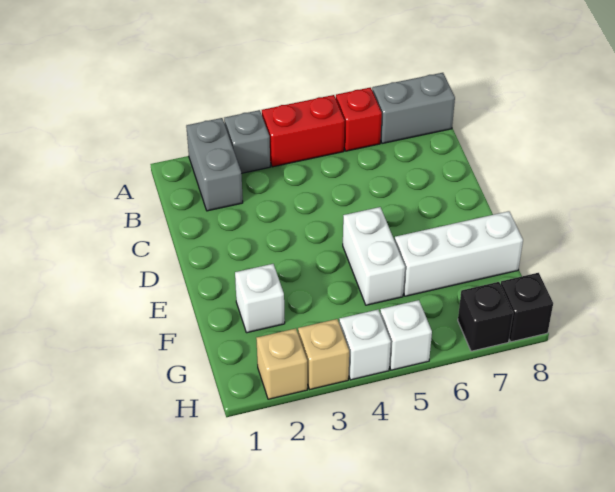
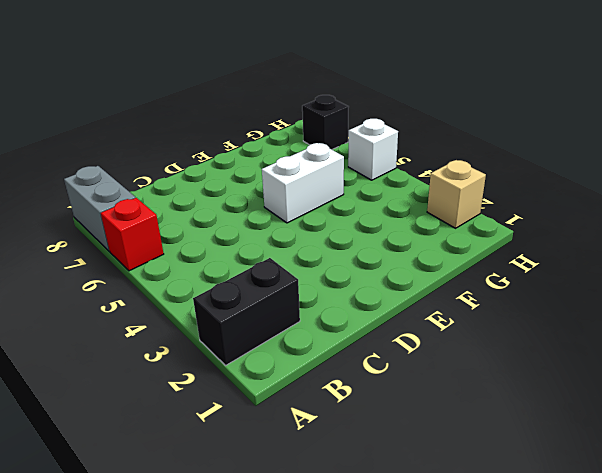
black 1x2 brick [193,258,300,365] -> grey 1x2 brick [186,118,243,211]
none -> grey 1x1 brick [224,110,270,173]
none -> red 1x2 brick [262,95,345,167]
none -> white 1x1 brick [235,264,285,333]

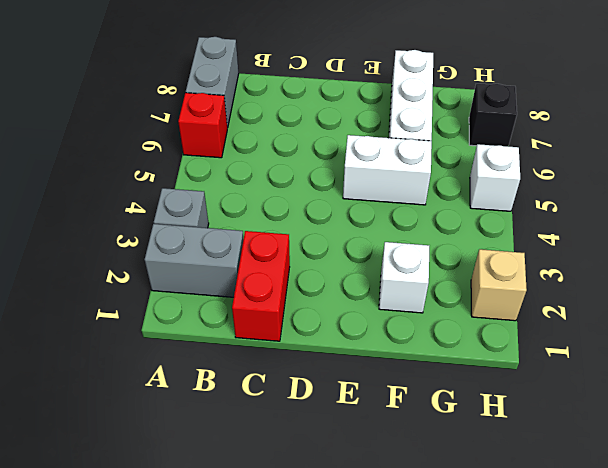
red 1x2 brick [232,231,290,341] -> red 1x2 brick moved to [262,95,345,167]
none -> tan 1x1 brick [298,319,349,389]
none -> white 1x1 brick [339,310,391,380]
none -> black 1x1 brick [501,273,553,342]

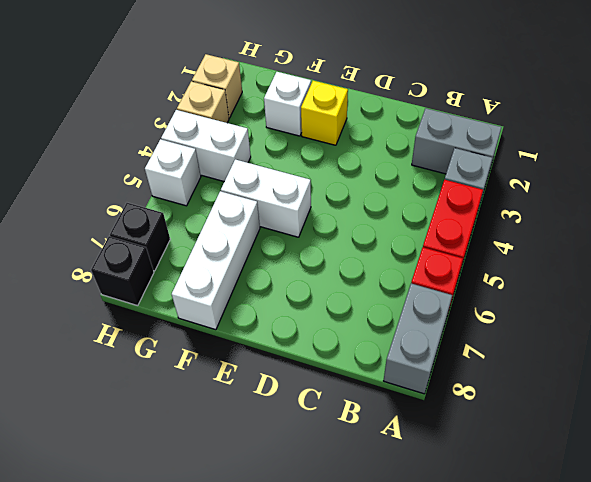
yellow 1x1 brick [301,81,348,145] -> none
white 1x2 brick [161,110,251,182] -> white 1x1 brick [339,310,391,380]

